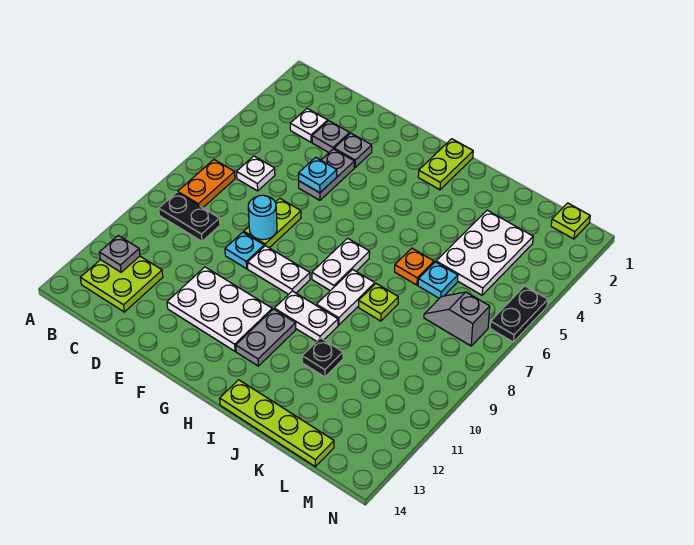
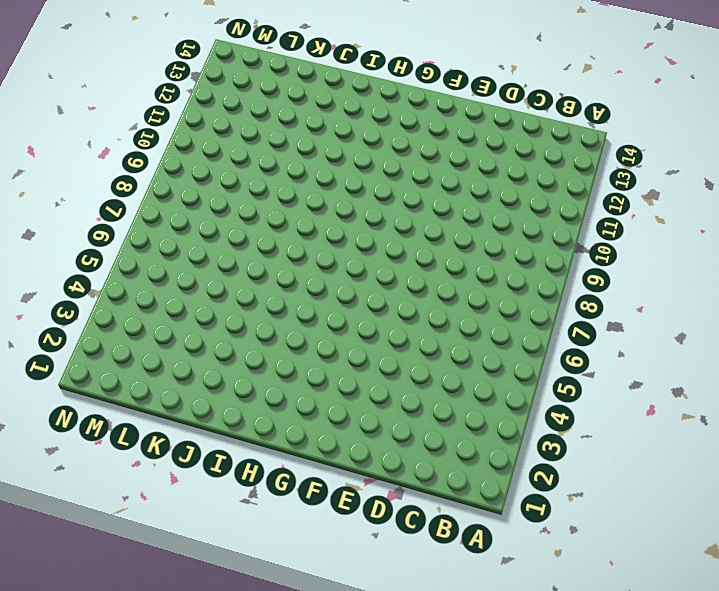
none -> orange 1x2 plate [178,160,235,208]
none -> black 1x2 plate [159,192,220,241]
none -> lime 2x2 plate [81,256,163,312]

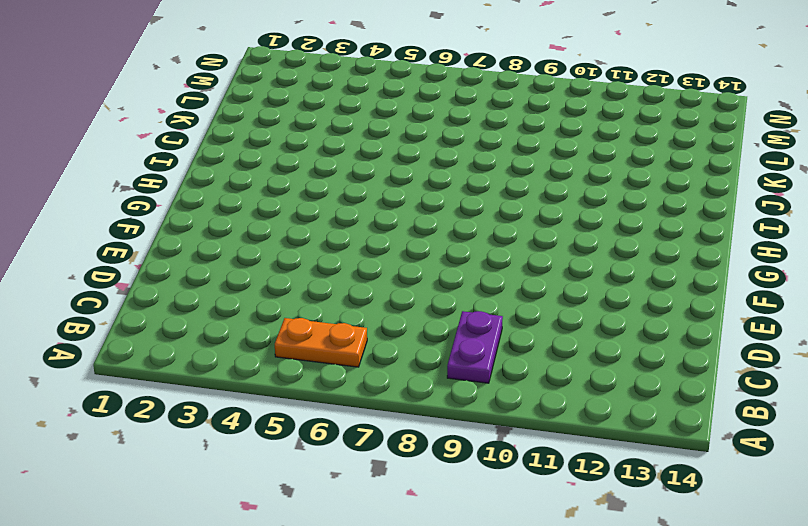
orange 1x2 plate [275,318,367,367] -> orange 1x2 plate moved to [178,160,235,208]
purple 1x2 plate [447,311,503,383] -> black 1x2 plate [159,192,220,241]
none -> lime 2x2 plate [81,256,163,312]
none -> white 1x1 plate [290,109,328,142]
none -> white 1x1 plate [237,156,275,191]

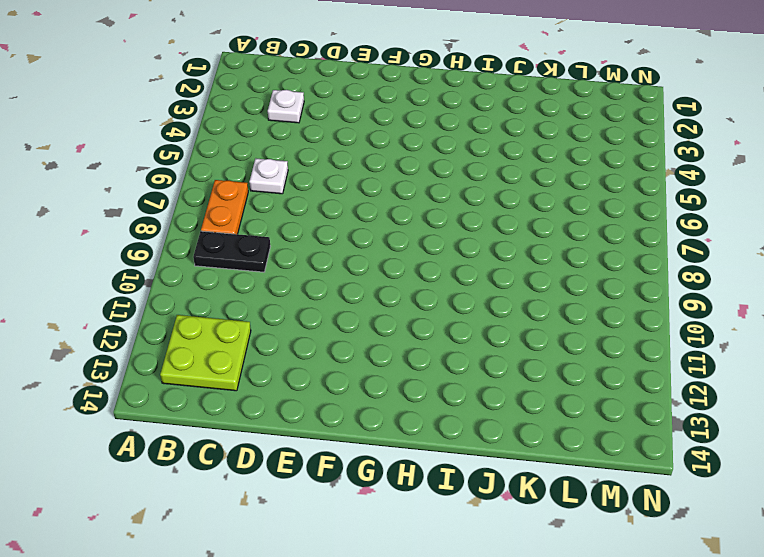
none -> grey 1x1 plate [312,121,350,152]
none -> grey 1x1 plate [334,133,372,167]
none -> grey 1x2 plate [299,149,354,200]

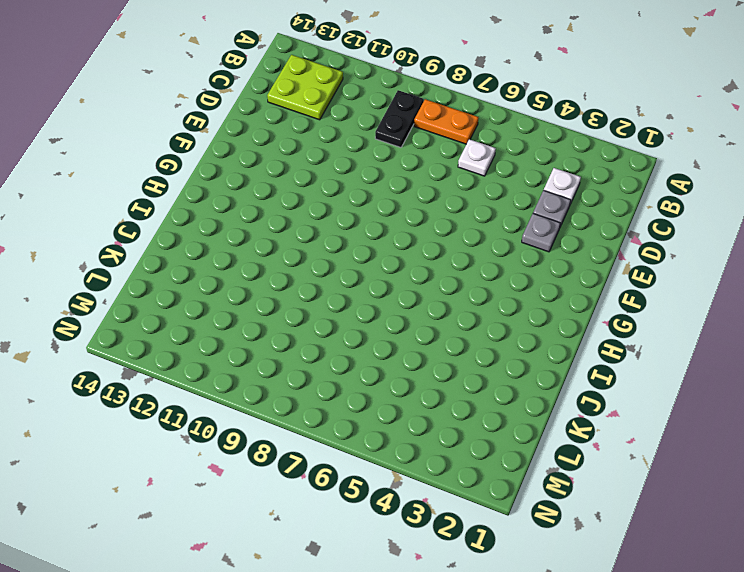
none -> grey 1x2 plate [299,149,354,200]
none -> lime 1x2 plate [244,198,301,248]
none -> cyan 1x1 plate [225,232,264,269]

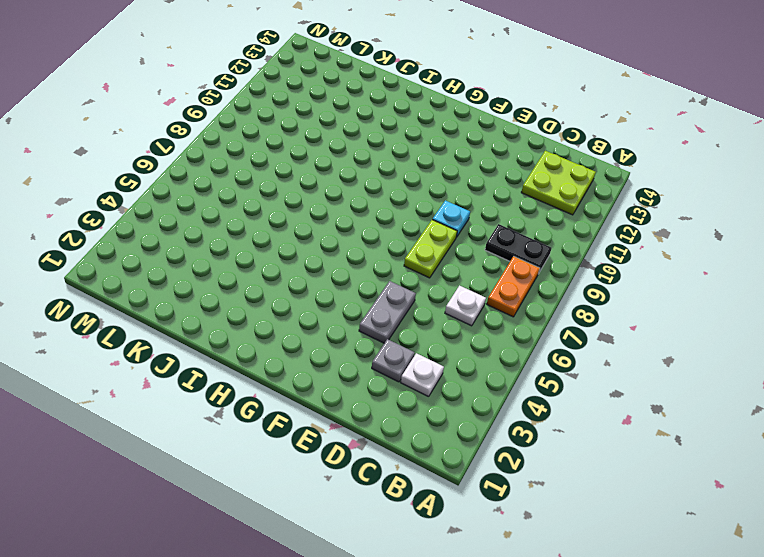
none -> grey 1x1 plate [334,133,372,167]
none -> white 2x3 plate [167,267,272,351]
none -> white 1x2 plate [247,246,310,294]

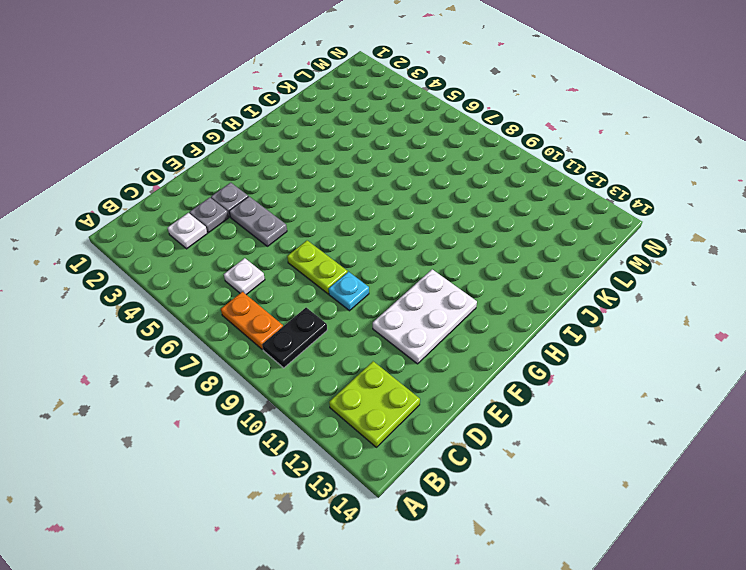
none -> white 1x2 plate [247,246,310,294]
none -> lime 1x2 plate [418,139,473,190]
none -> white 1x2 plate [312,238,370,291]

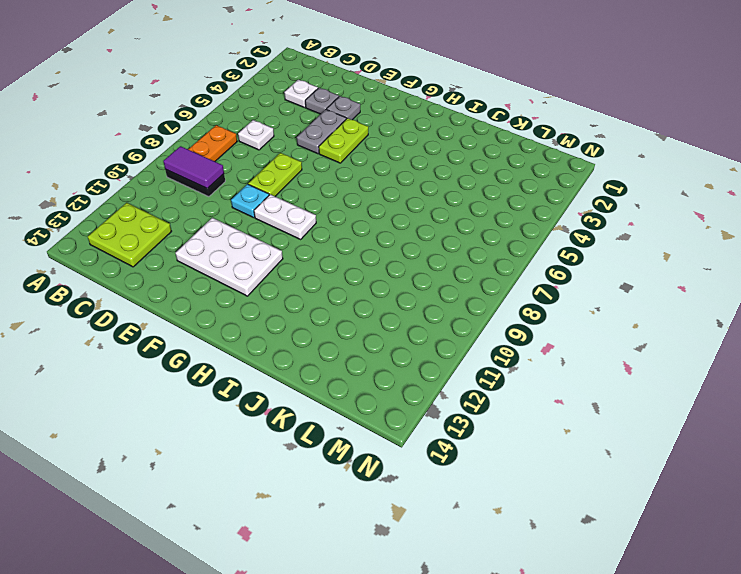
purple 1x2 tile [163,146,224,189] -> none
lime 1x2 plate [319,118,368,163] -> lime 1x2 plate moved to [418,139,473,190]
none -> white 1x2 plate [312,238,370,291]
none -> white 1x2 plate [274,291,338,341]
none -> grey 1x2 plate [236,309,296,366]

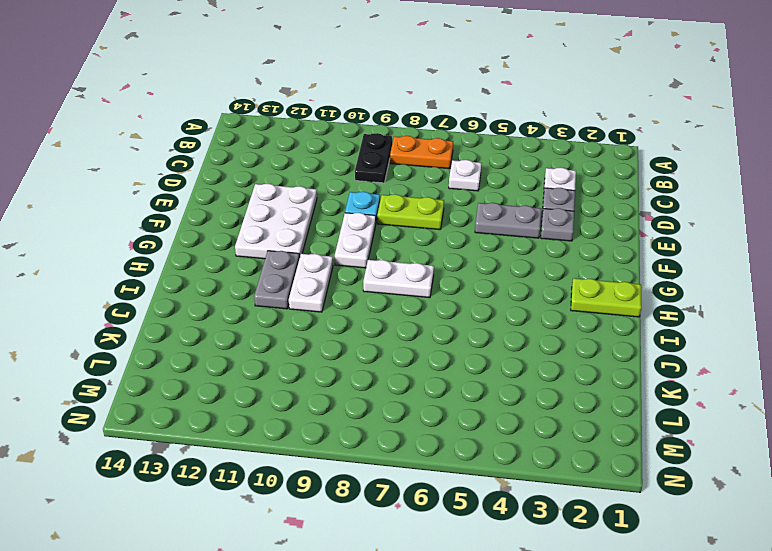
grey 1x2 plate [254,251,300,309] -> grey 1x2 plate turned to [236,309,296,366]
none -> lime 2x2 plate [81,256,163,312]
none -> white 1x2 plate [317,269,375,325]
none -> lime 1x4 plate [220,380,334,467]

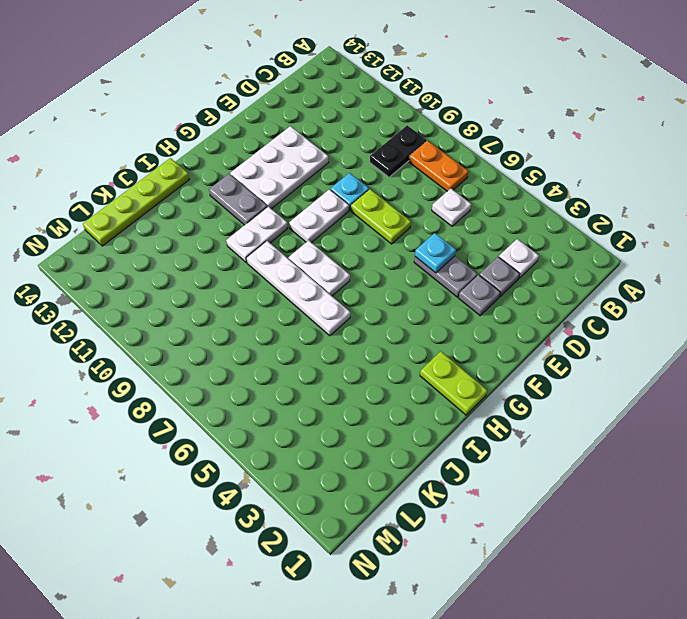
white 1x4 plate [246,241,350,336] -> white 1x2 plate [317,269,375,325]
none -> lime 2x2 plate [81,256,163,312]
none -> orange 1x1 plate [395,248,434,285]
none -> lime 1x1 plate [359,284,398,321]

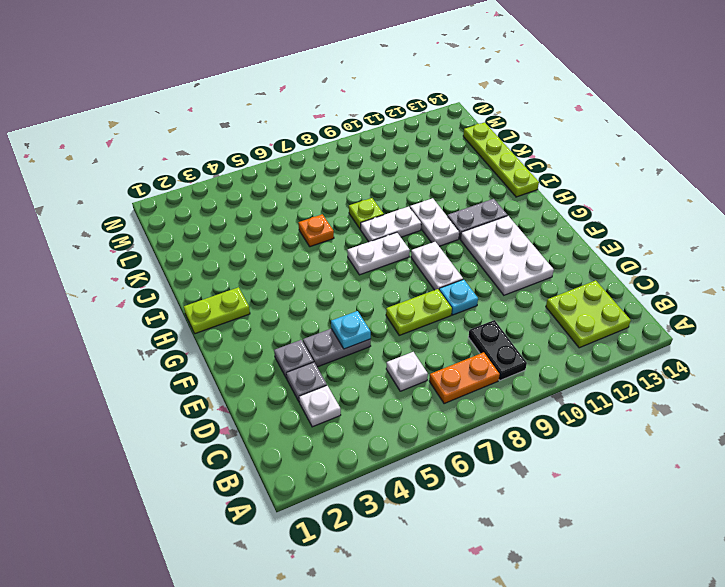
none -> black 1x1 plate [302,338,343,377]
none -> white 2x3 plate [436,210,533,295]
none -> cyan 1x1 plate [418,262,458,298]

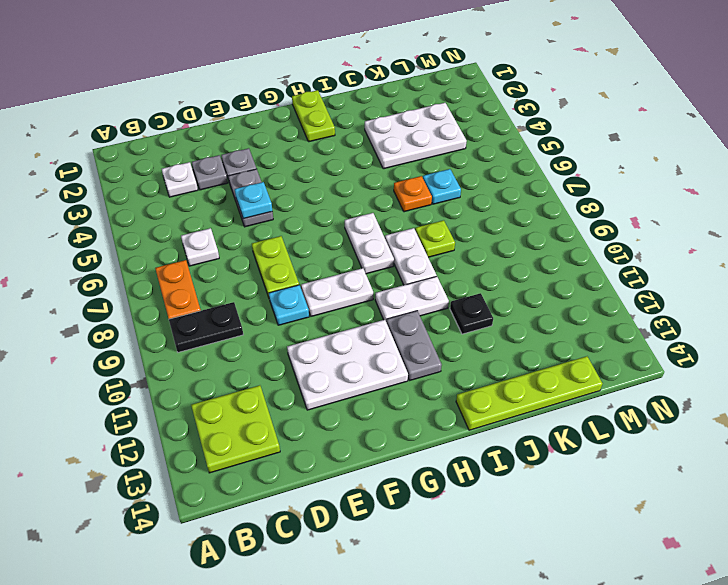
white 2x3 plate [365,103,467,169] -> white 2x3 plate turned to [436,210,533,295]
none -> grey 1x2 slope [424,292,490,346]
none -> lime 1x1 plate [551,203,590,239]
none -> black 1x2 plate [490,286,548,342]

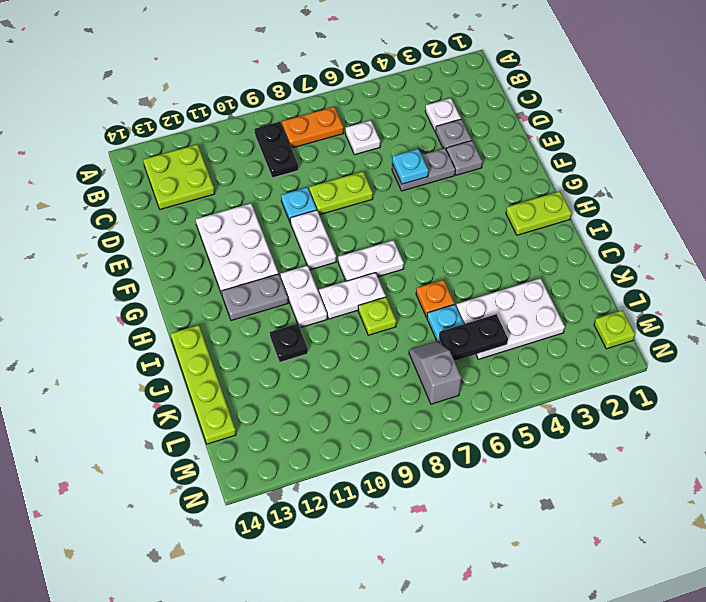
black 1x2 plate [439,314,508,361] -> black 1x2 plate moved to [490,286,548,342]
none -> grey 1x1 plate [99,236,140,272]
none -> cyan 1x1 round brick [248,195,277,240]

